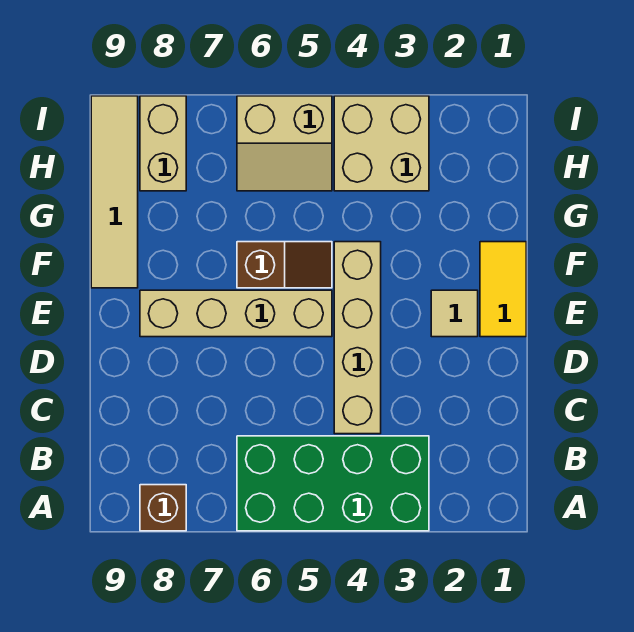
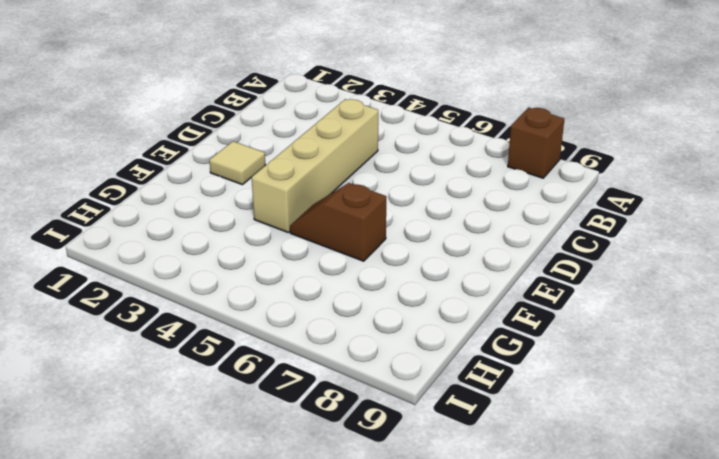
none -> green 2x4 brick [237,436,429,531]
none -> yellow 1x2 tile [480,242,526,337]

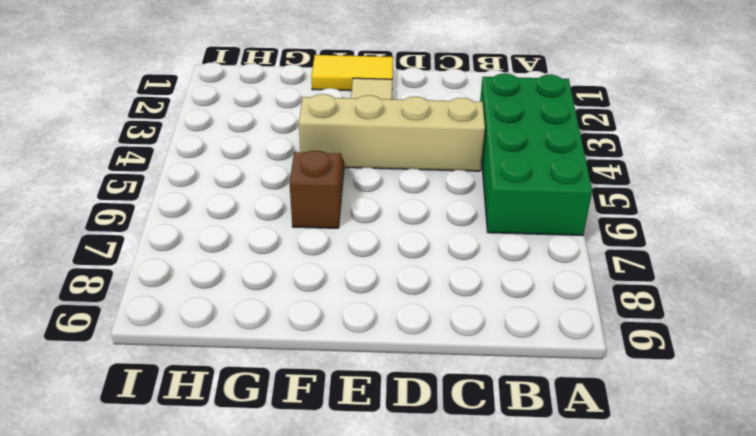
none -> brown 1x1 brick [140,485,186,531]
none -> tan 1x4 brick [140,290,332,337]

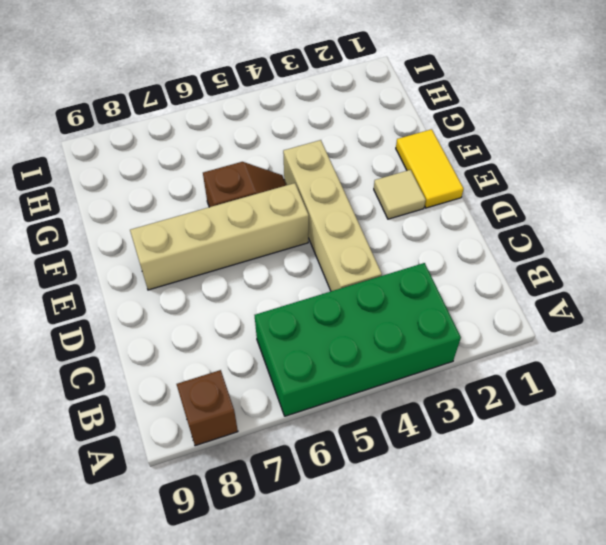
none -> tan 1x4 tile [91,96,138,288]
none -> tan 2x2 brick [334,96,429,191]

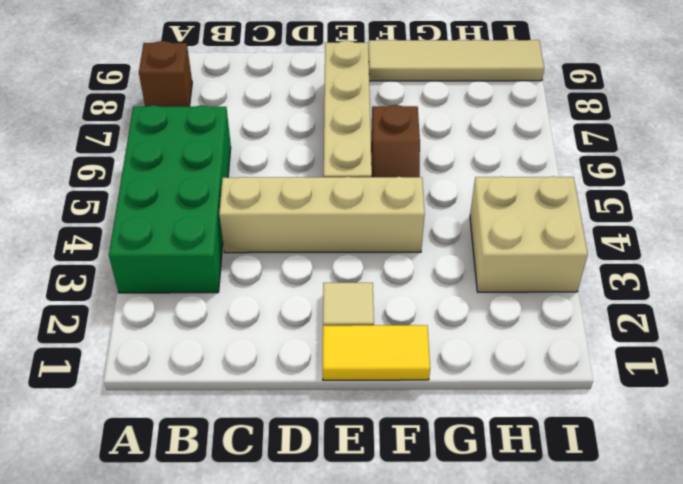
none -> tan 2x2 slope [237,96,332,191]
none -> tan 1x2 brick [140,96,186,191]

